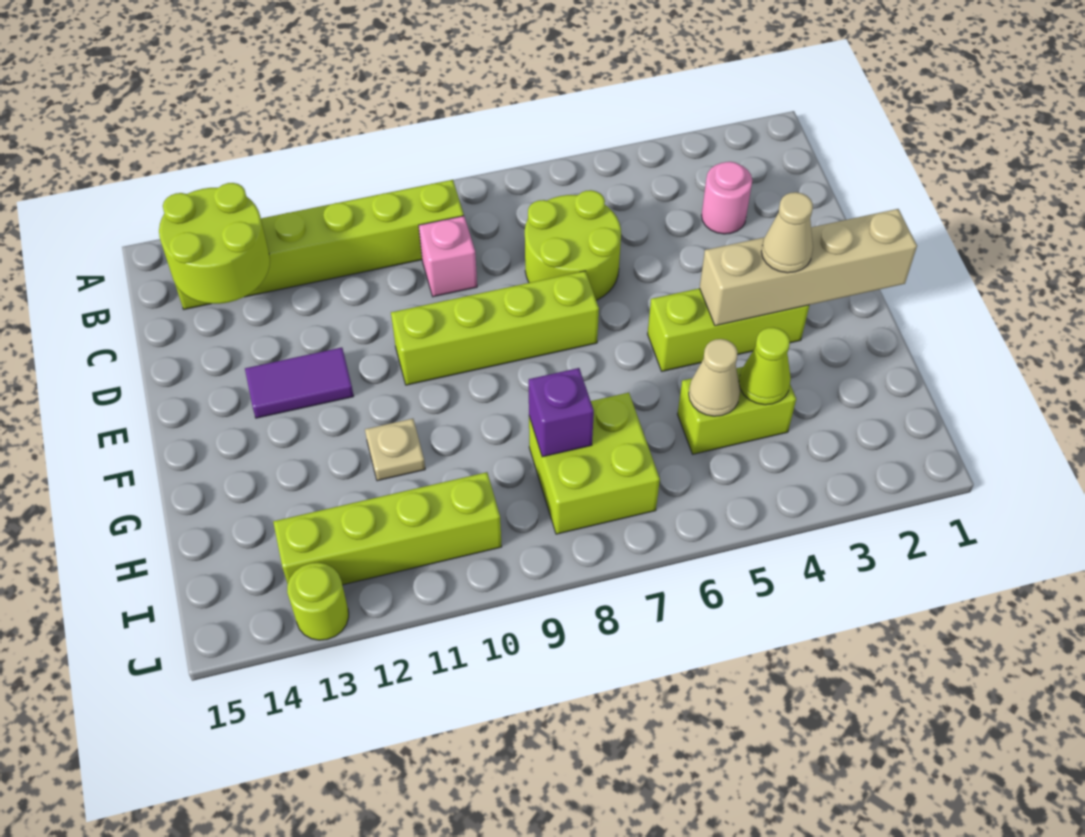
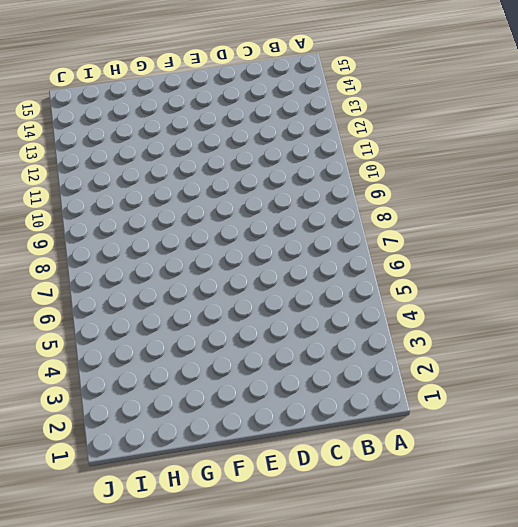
none -> lime 1x6 brick [176,180,464,309]
none -> pink 1x1 round brick [701,162,752,234]
none -> lime 2x2 round brick [525,190,621,300]

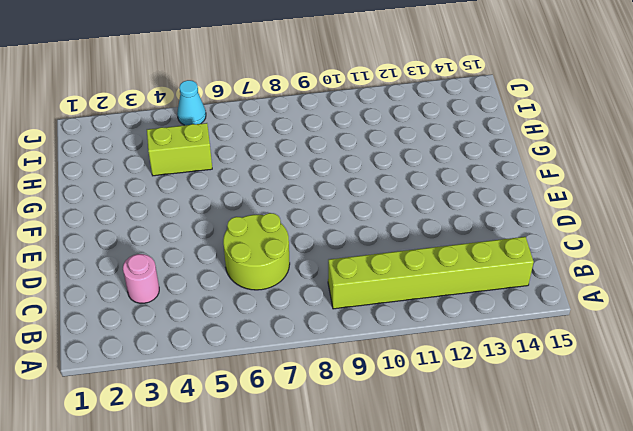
cyan 1x1 cone [177,80,206,125] -> none
none -> pink 1x1 brick [419,216,477,297]
none -> lime 1x4 brick [391,271,599,385]
none -> purple 1x2 tile [245,348,354,418]

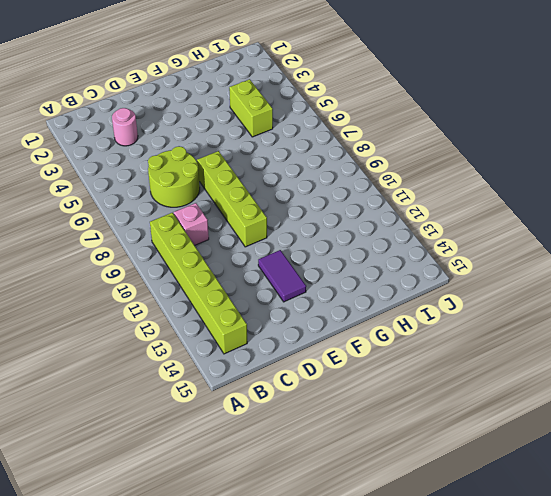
none -> lime 1x3 brick [648,288,809,371]
none -> tan 1x1 plate [365,419,425,481]
none -> lime 2x2 brick [529,393,660,534]

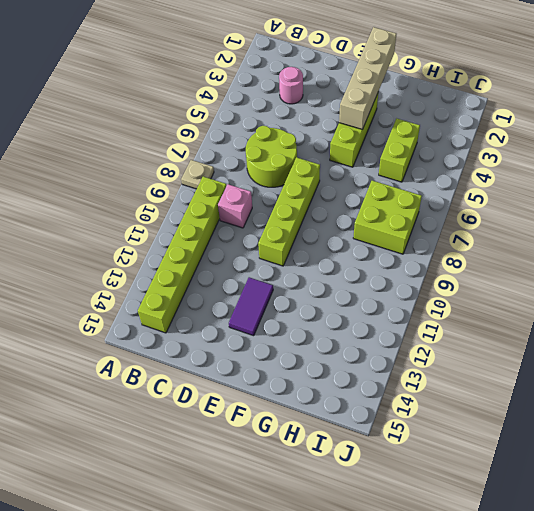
tan 1x1 plate [181,160,214,189] -> tan 1x1 plate moved to [365,419,425,481]
none -> lime 1x4 brick [273,472,502,585]
none -> lime 1x1 round brick [287,563,349,640]
none -> lime 2x2 round brick [159,183,270,304]

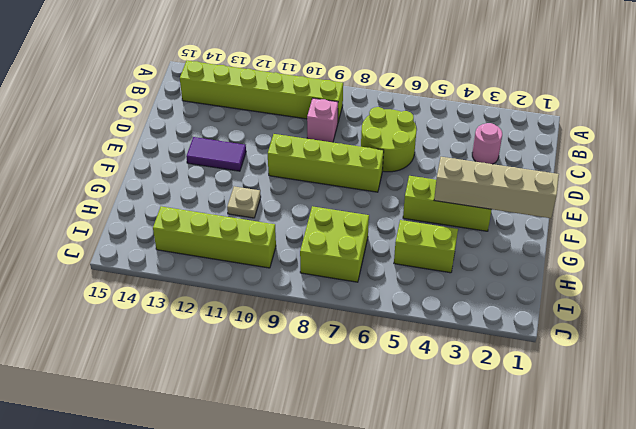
none -> lime 1x1 round brick [287,563,349,640]
none -> lime 2x2 round brick [159,183,270,304]
none -> lime 1x1 cone [739,327,791,405]

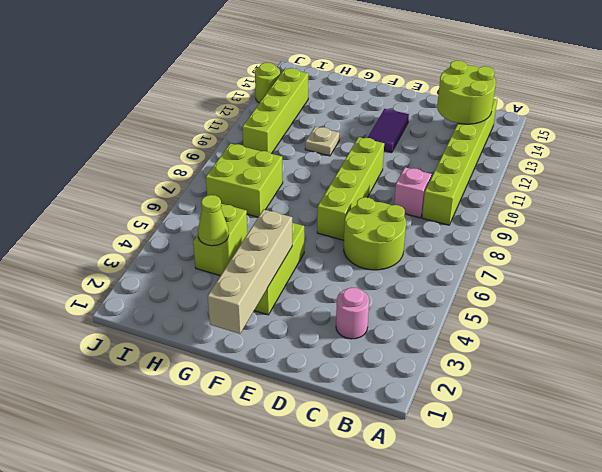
none -> tan 1x1 cone [689,339,740,416]
none -> purple 1x1 brick [529,368,594,457]
none -> tan 1x1 cone [761,192,813,273]

